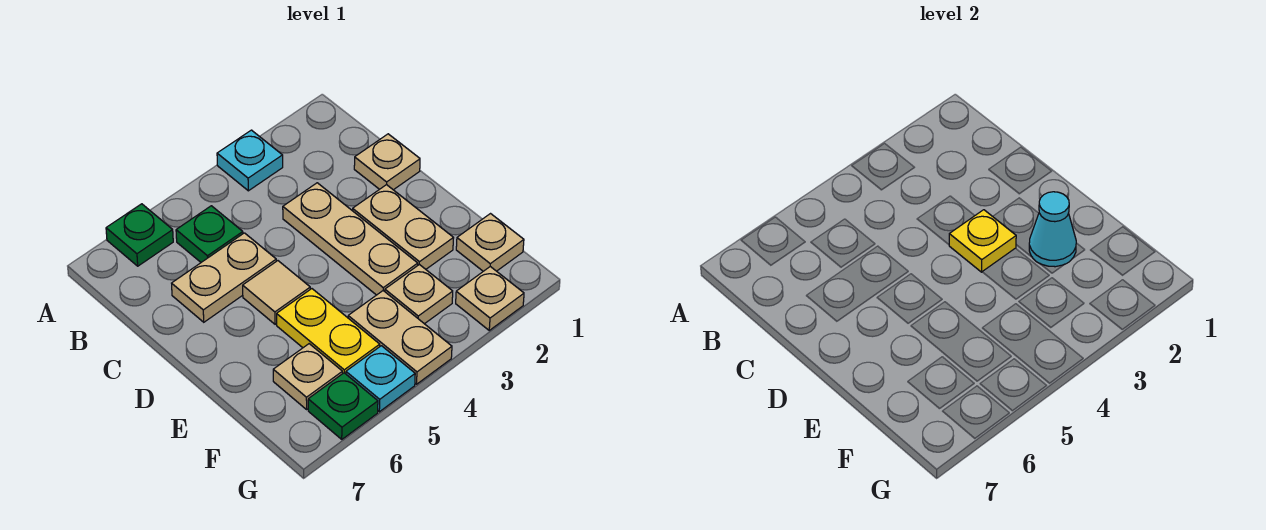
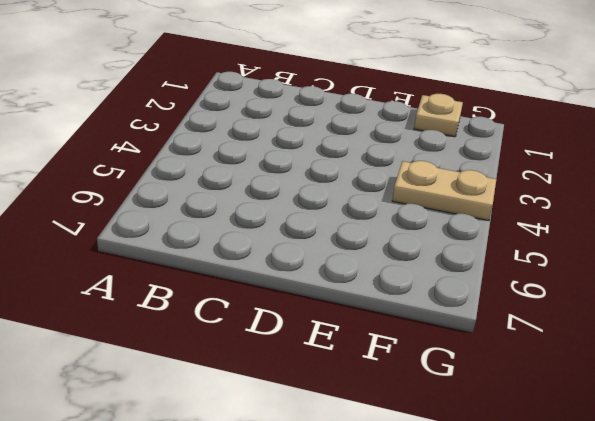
none -> cyan 1x1 plate [217,130,283,191]
none -> green 1x1 plate [106,204,173,266]
none -> green 1x1 plate [176,206,243,262]

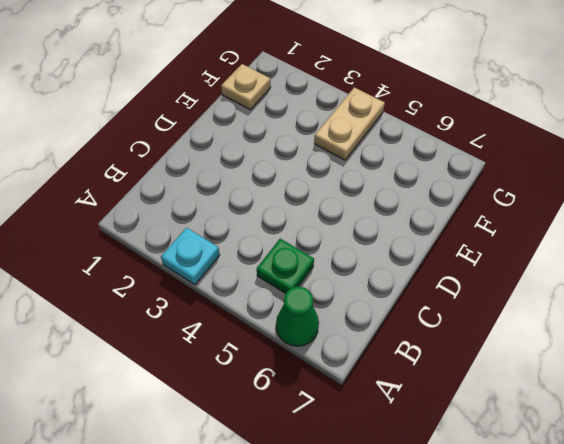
green 1x1 cone [276,287,319,346] -> green 1x1 plate [106,204,173,266]
none -> tan 1x1 plate [354,134,420,190]
none -> tan 1x3 plate [283,183,418,295]
none -> tan 1x2 plate [172,233,276,322]

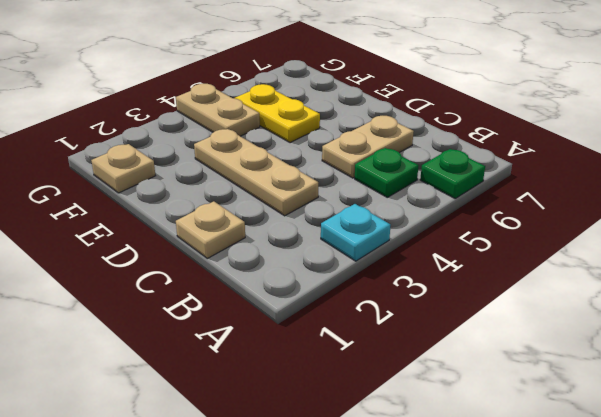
none -> tan 1x2 plate [353,185,453,269]
none -> tan 1x1 tile [243,261,310,324]
none -> tan 1x1 plate [385,264,453,324]

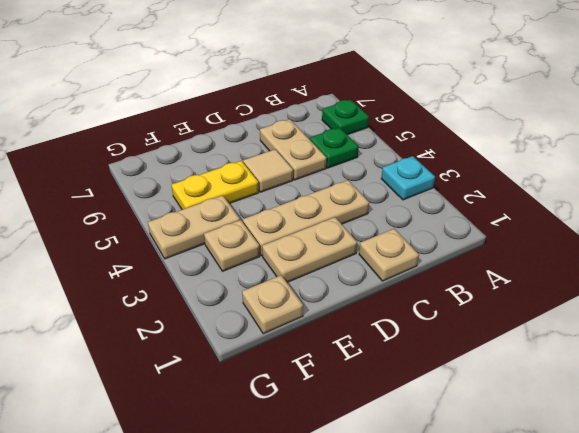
none -> tan 1x1 plate [273,344,342,409]
none -> tan 1x1 plate [456,267,524,330]
none -> cyan 1x1 plate [346,346,415,412]

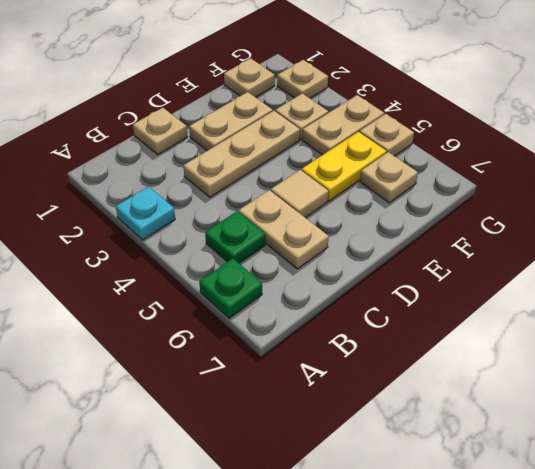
tan 1x1 plate [360,114,414,156] -> cyan 1x1 plate [346,346,415,412]
none -> green 1x1 plate [308,373,378,439]
none -> yellow 1x1 plate [949,210,1016,272]
none -> cyan 1x1 cone [1029,192,1076,267]

